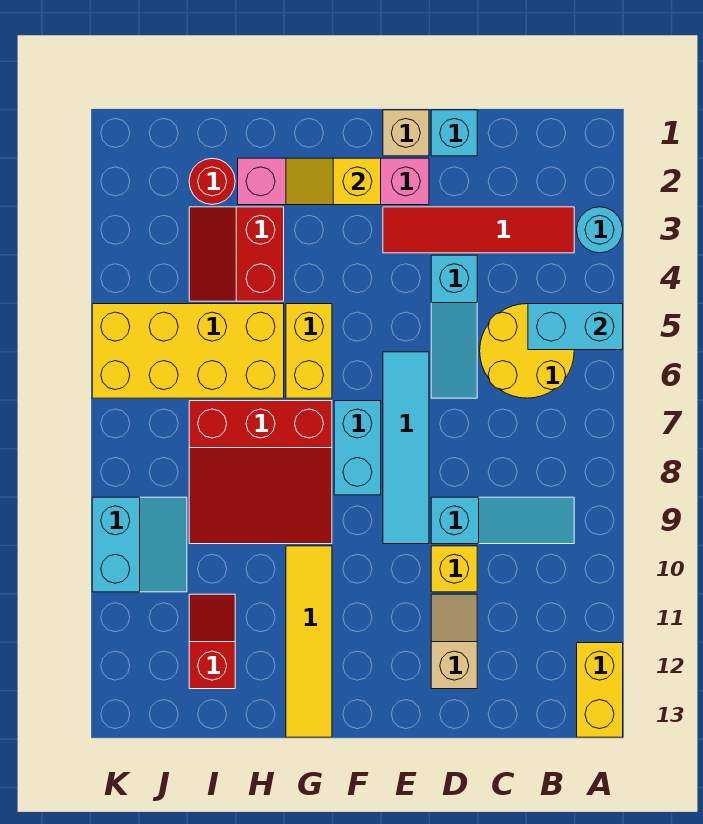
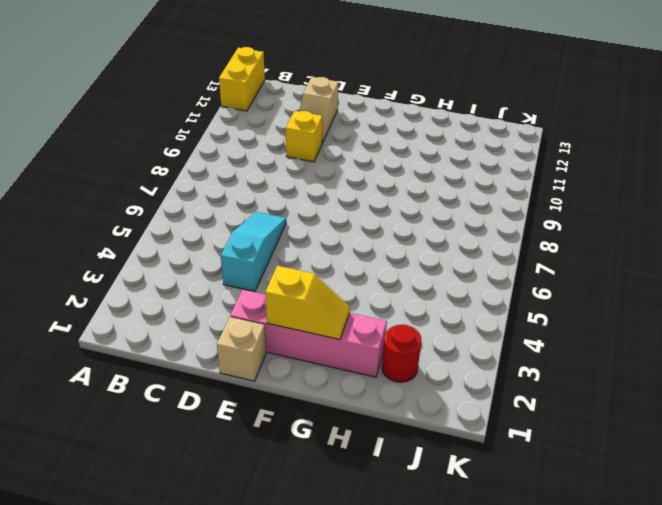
none -> cyan 1x1 round brick [577,207,623,253]
none -> red 1x4 tile [383,207,574,253]
none -> yellow 2x2 round brick [480,304,574,398]

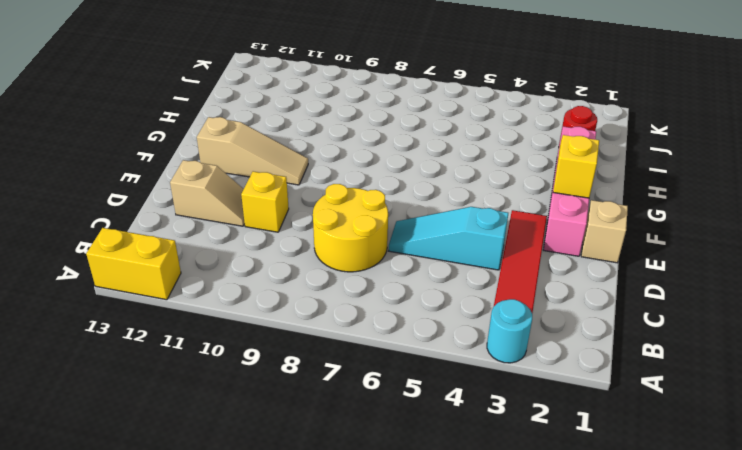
yellow 2x2 round brick [313,184,388,272] -> yellow 2x2 round brick moved to [480,304,574,398]
tan 1x3 slope [197,117,308,185] -> none
none -> cyan 1x3 slope [431,497,574,544]
none -> cyan 1x1 brick [431,110,477,156]
none -> cyan 1x4 tile [383,352,429,544]

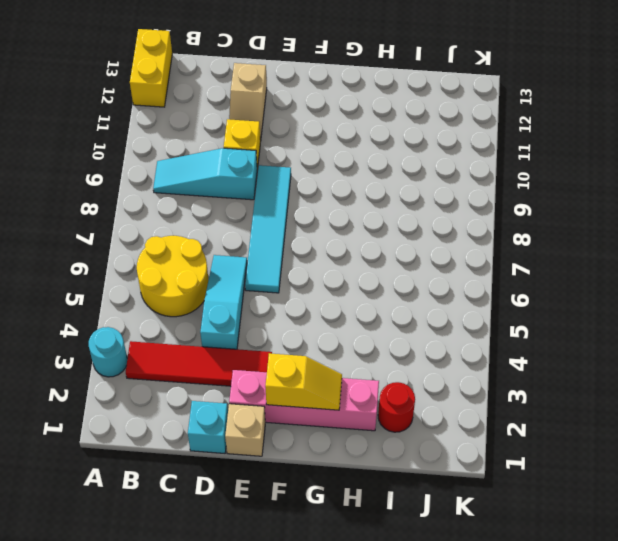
none -> cyan 1x2 brick [334,401,381,495]
none -> yellow 1x2 brick [286,304,332,398]
none -> red 3x3 slope [189,401,332,544]

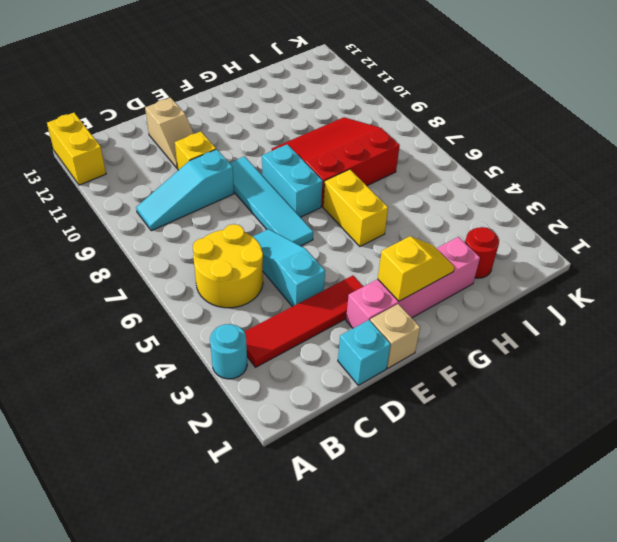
none -> yellow 1x4 tile [286,546,332,737]
none -> red 2x2 slope [189,207,284,301]
none -> yellow 2x4 brick [92,304,284,398]

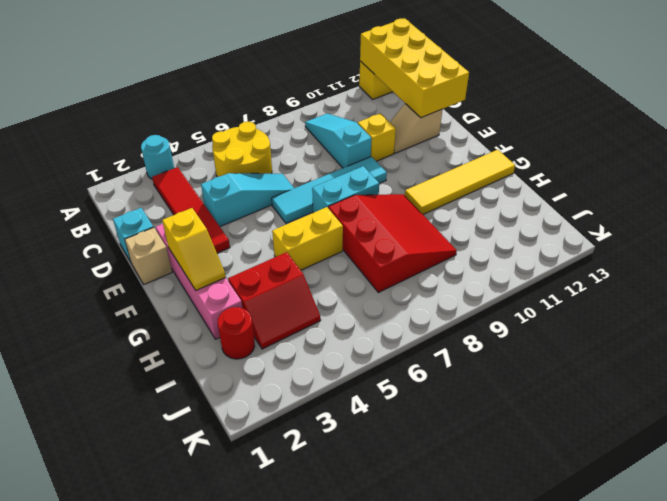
yellow 2x4 brick [360,18,469,118] -> yellow 2x4 brick moved to [92,304,284,398]
none -> red 1x2 slope [189,594,235,689]
none -> cyan 2x2 slope [92,497,187,592]
none -> cyan 1x2 brick [528,304,623,350]

